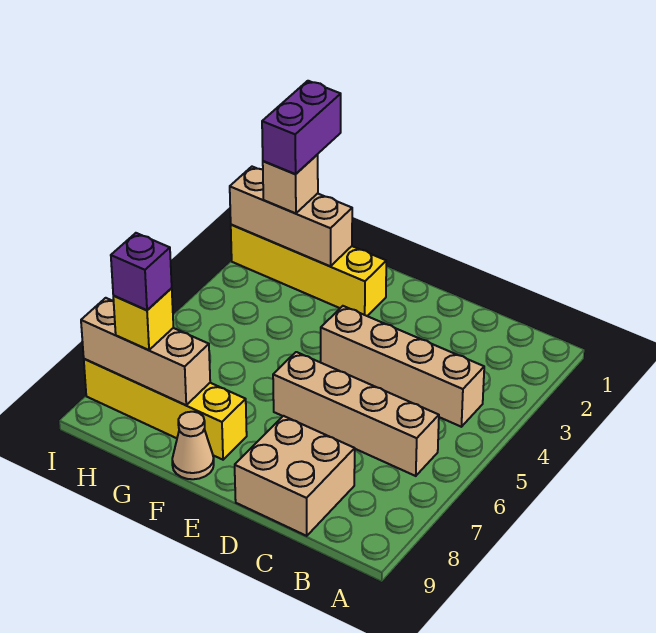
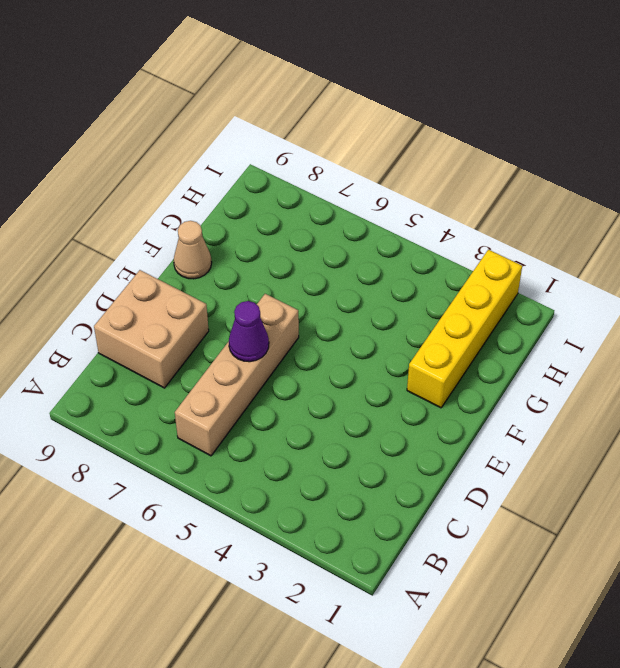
purple 1x1 cone [229,301,269,362] -> none
none -> tan 1x4 brick [321,306,484,427]
none -> yellow 1x4 brick [84,359,247,460]
none -> tan 1x3 brick [230,167,352,266]

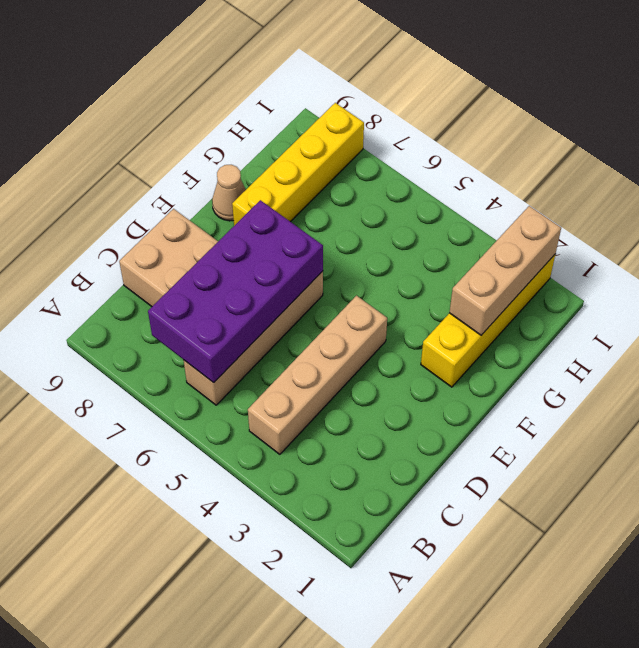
purple 2x4 brick [148,200,323,383] -> none
none -> tan 1x3 brick [81,298,210,405]
none -> tan 1x1 brick [263,155,318,213]
none -> yellow 1x1 brick [113,288,173,350]

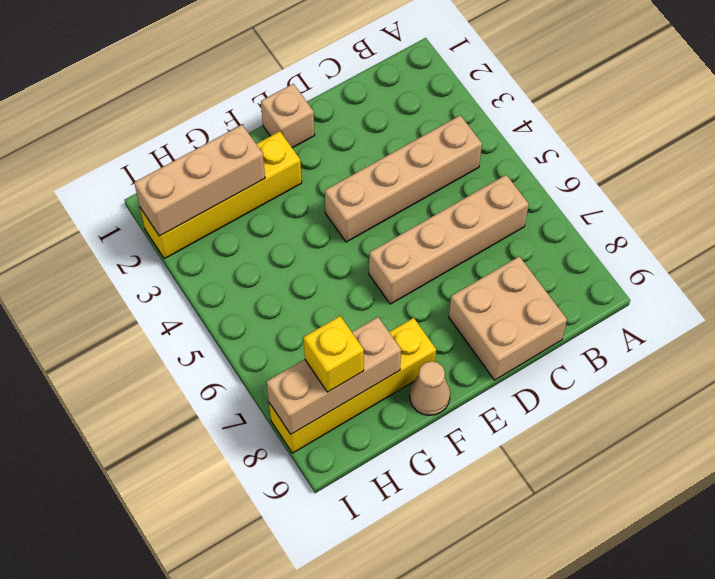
tan 1x1 brick [261,84,315,148] -> tan 1x1 brick moved to [263,155,318,213]
none -> purple 1x2 brick [262,81,341,174]
none -> purple 1x1 brick [111,233,172,310]

